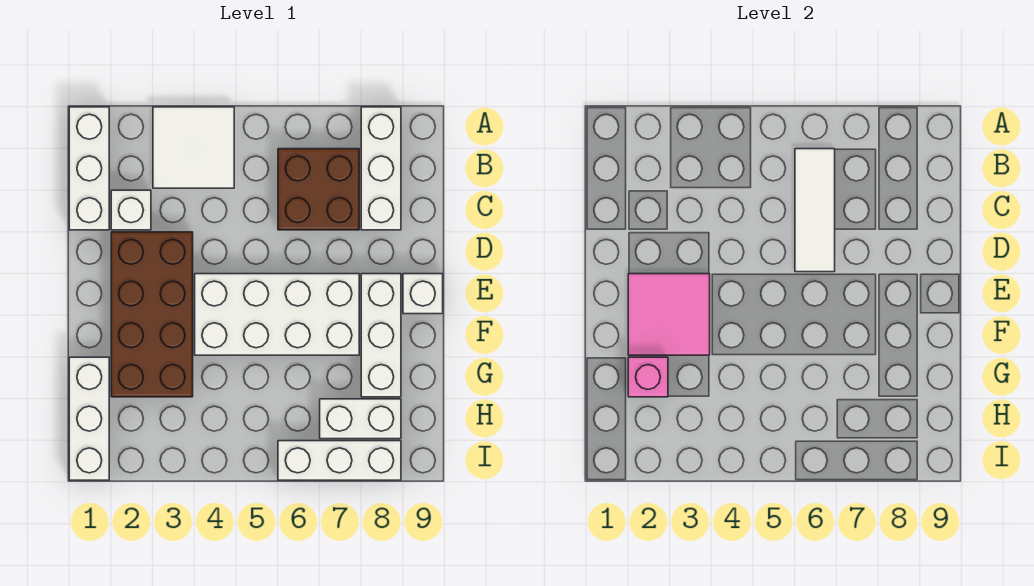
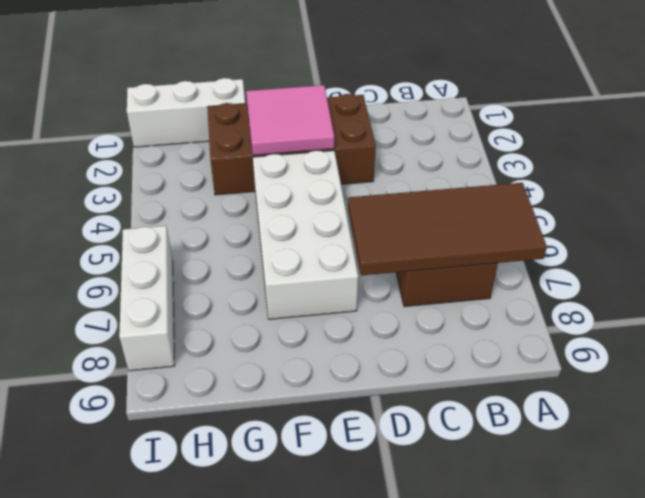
brown 2x4 tile [348,183,547,275] -> white 1x3 tile [795,149,835,272]
none -> white 1x3 brick [69,107,109,230]
none -> white 2x2 tile [153,107,234,188]
none -> white 1x3 brick [361,107,401,230]

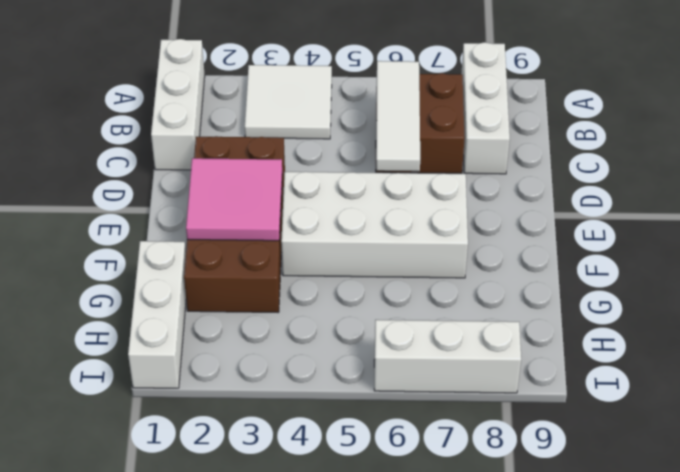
none -> white 1x1 brick [111,190,151,230]
none -> white 1x3 brick [361,274,401,397]
none -> white 1x1 brick [403,274,443,314]

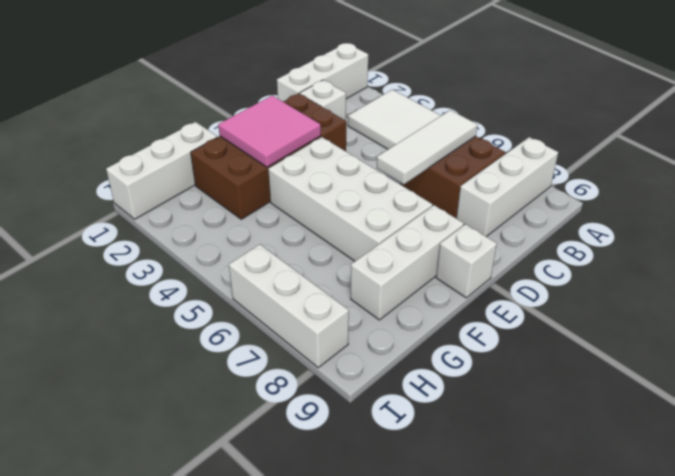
none -> white 1x2 brick [320,399,401,439]
none -> pink 1x1 brick [628,357,668,397]

